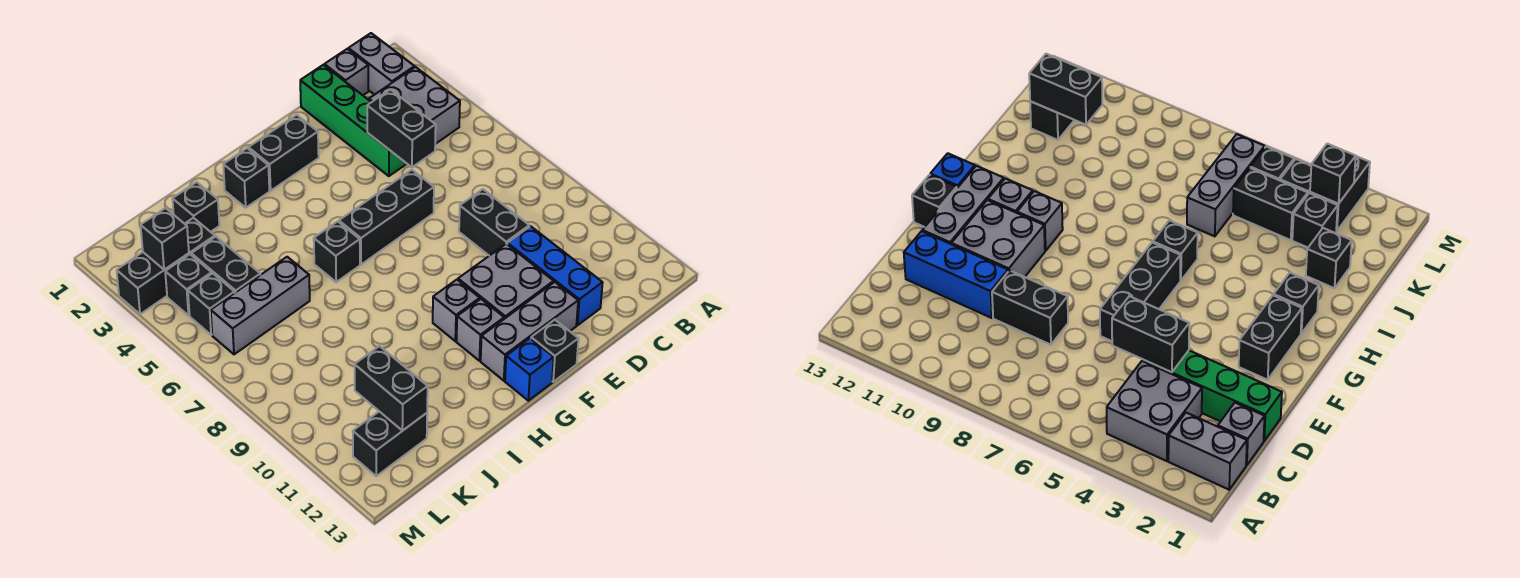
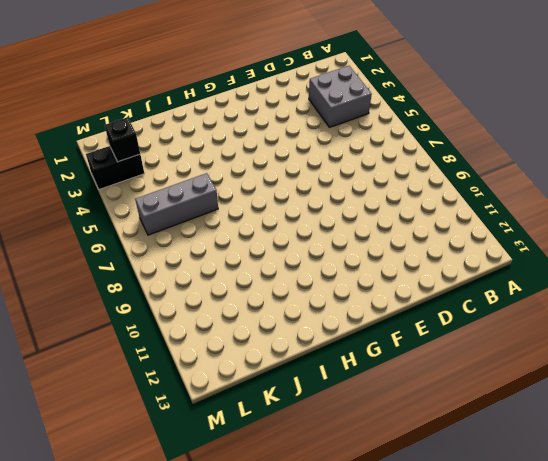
none -> grey 1x2 brick [348,33,415,95]
none -> grey 1x1 brick [324,49,368,95]
none -> green 1x4 brick [300,65,407,176]

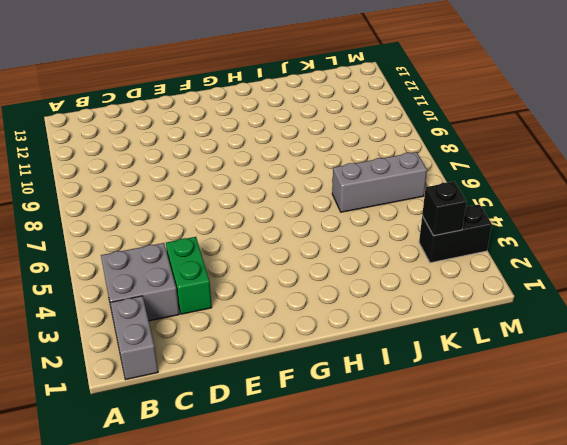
green 1x2 brick [166,237,212,314] -> green 1x4 brick [300,65,407,176]
none -> grey 1x1 brick [324,49,368,95]
none -> black 1x2 brick [459,189,529,256]
none -> blue 1x3 brick [507,226,603,325]

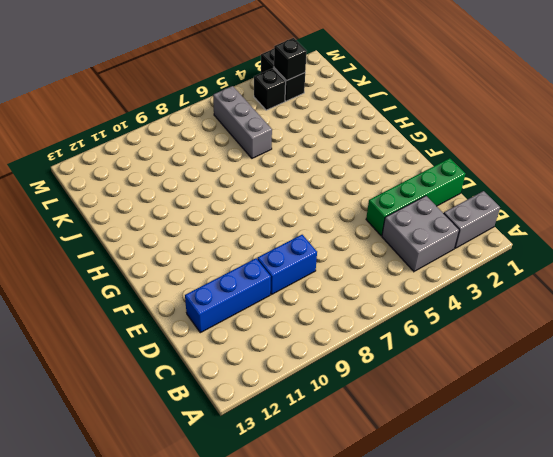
blue 1x2 brick [257,235,317,294] -> black 1x2 brick [459,189,529,256]
none -> grey 1x1 brick [324,49,368,95]
none -> black 1x3 brick [339,170,434,264]
none -> grey 2x2 brick [458,244,554,319]

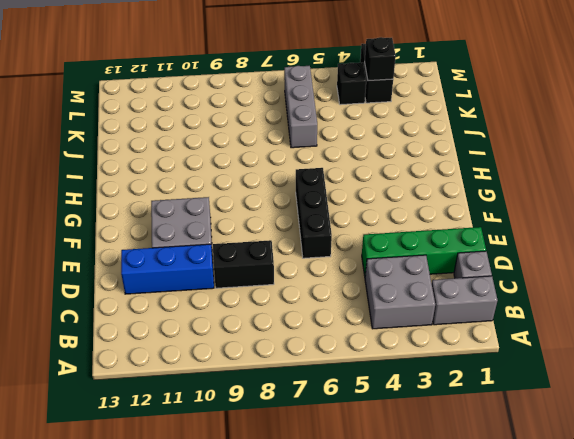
none -> grey 1x3 brick [481,282,578,381]
none -> black 1x2 brick [248,115,319,191]
none -> black 1x1 brick [531,320,578,382]

